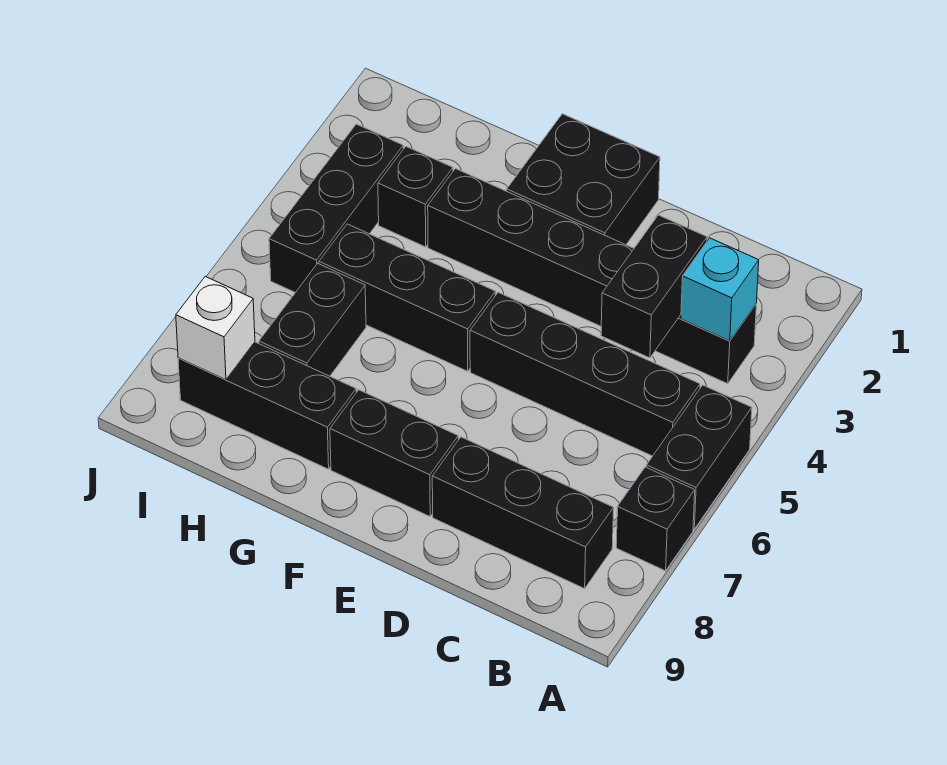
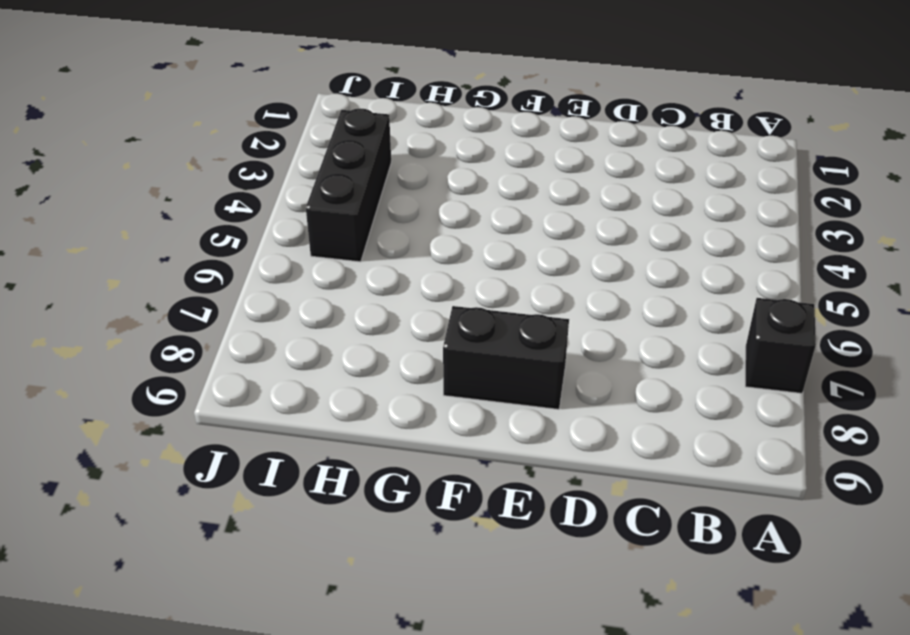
none -> black 1x2 brick [646,385,752,529]
none -> black 1x6 brick [428,169,756,384]
none -> black 1x4 brick [470,292,700,456]

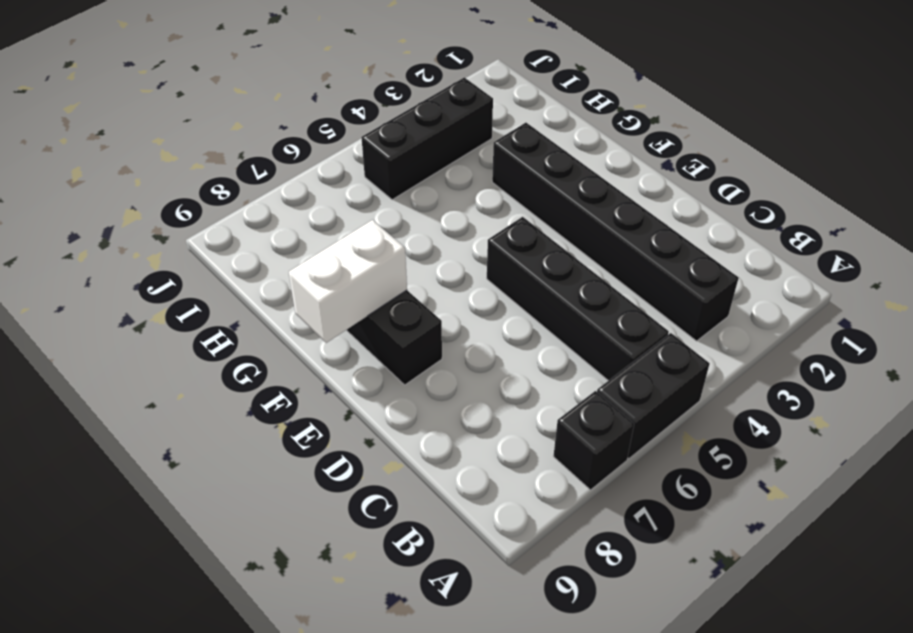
white 1x2 brick [289,220,407,343] -> none
none -> black 1x3 brick [432,437,614,589]
none -> black 2x2 brick [507,114,660,245]
none -> black 1x3 brick [319,224,496,371]

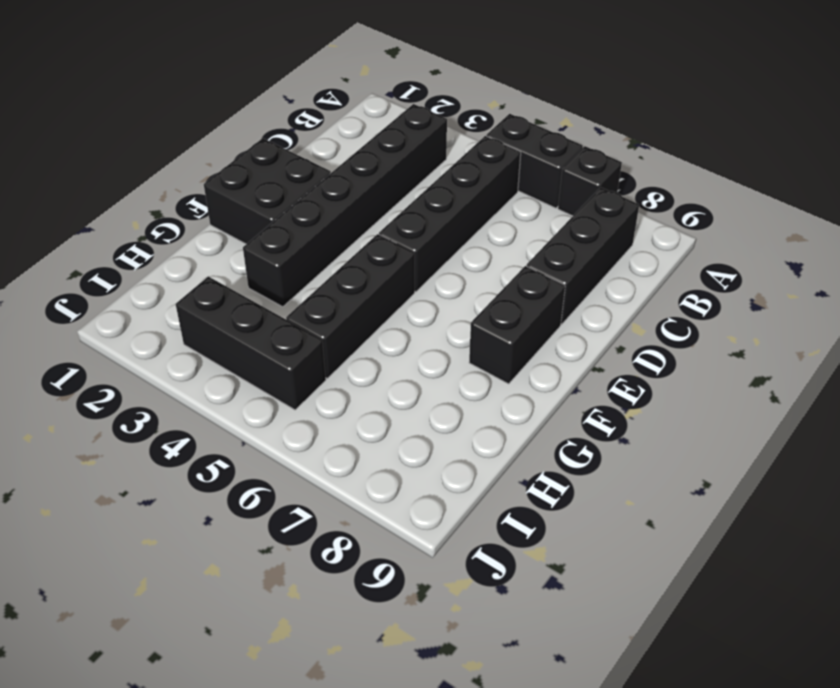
none -> black 1x3 brick [178,342,356,469]
none -> black 1x1 brick [378,147,453,247]
none -> black 1x2 brick [259,263,366,376]

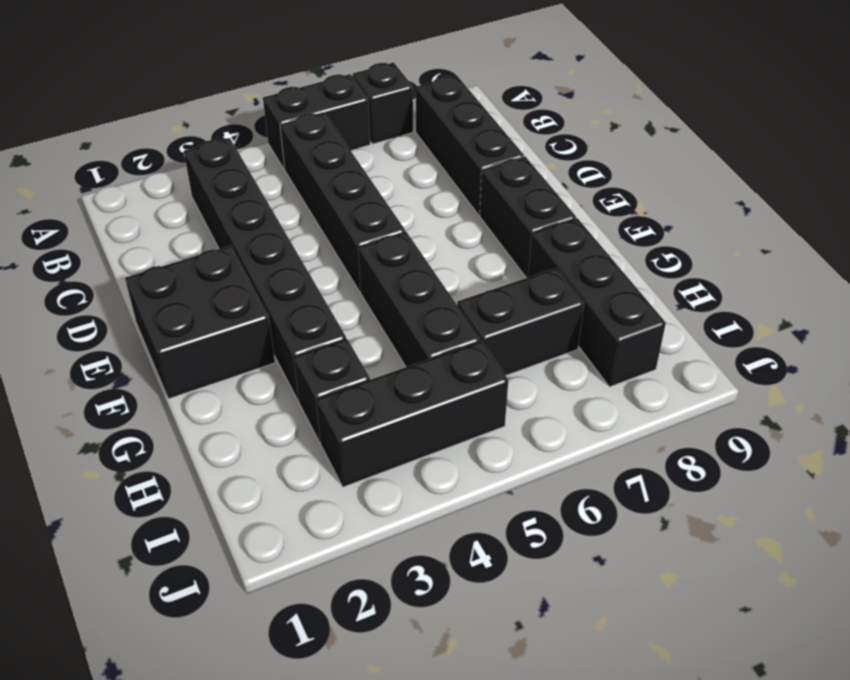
none -> cyan 1x1 brick [681,238,759,341]
none -> black 1x2 brick [601,215,707,358]
none -> white 1x1 brick [176,276,255,380]

